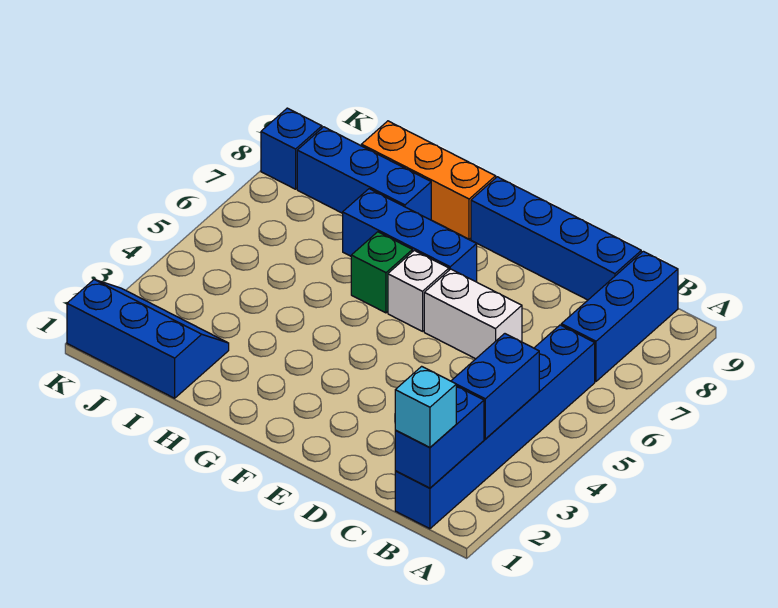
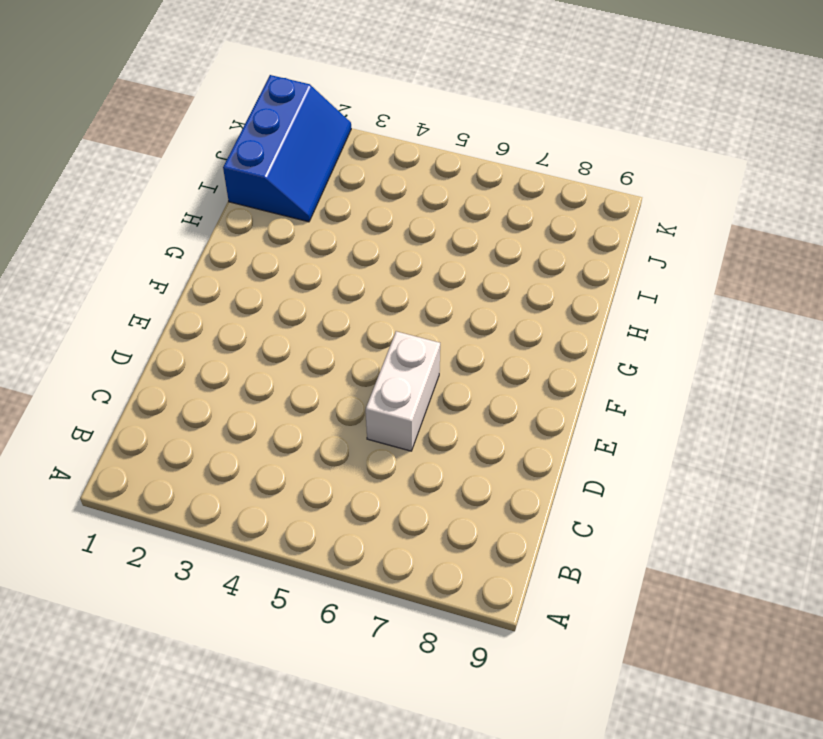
none -> blue 1x6 brick [395,325,595,529]
none -> blue 1x3 brick [561,251,678,381]
none -> blue 1x4 brick [471,177,641,300]

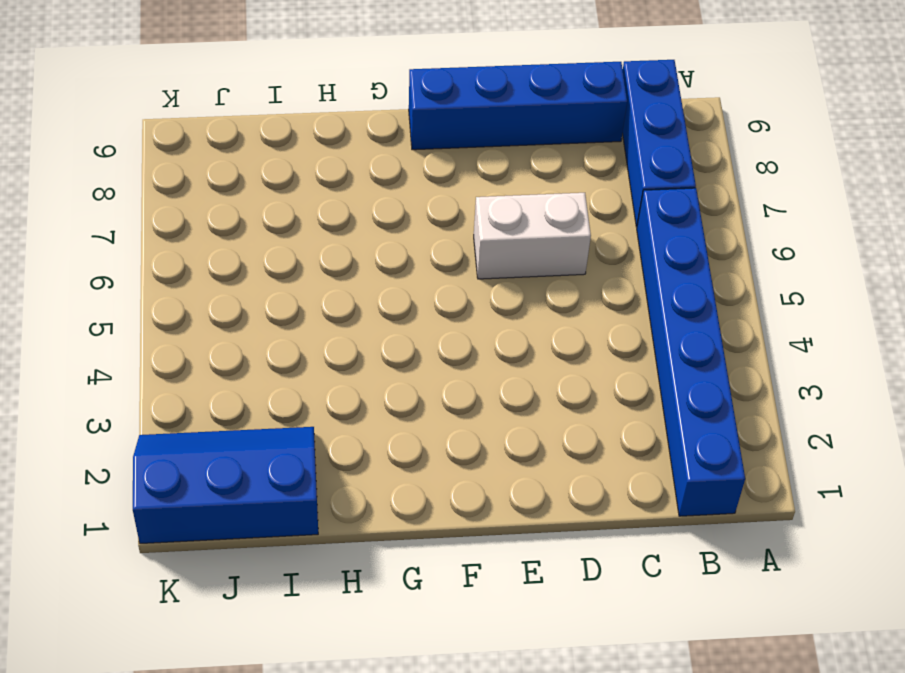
none -> white 1x1 brick [388,250,449,331]
none -> blue 1x3 brick [343,189,477,282]
none -> green 1x1 brick [351,232,412,313]

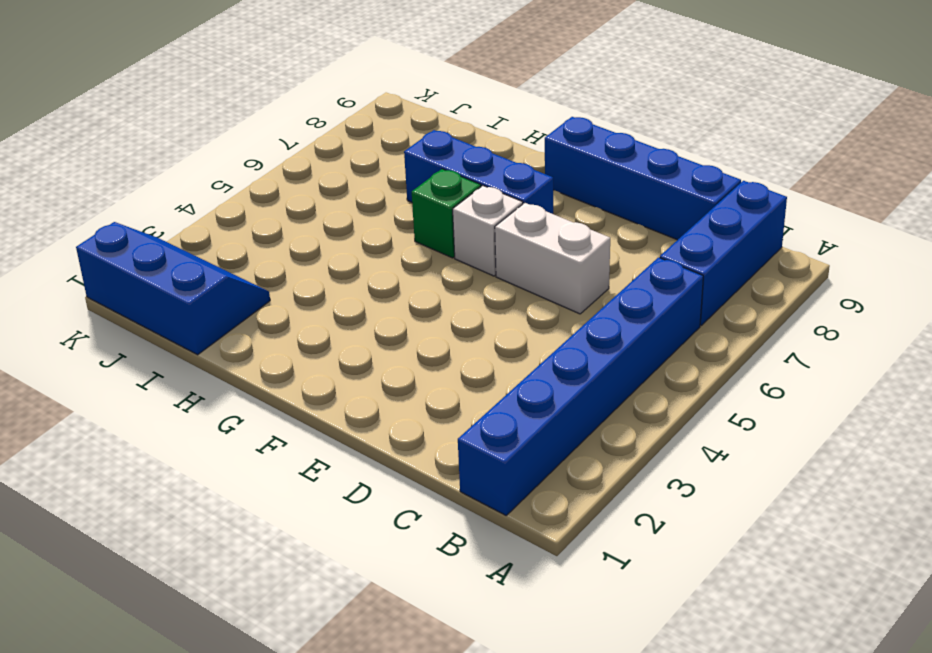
none -> orange 1x3 brick [361,121,496,239]
none -> blue 1x3 brick [297,127,431,220]
none -> blue 1x1 brick [261,108,322,189]

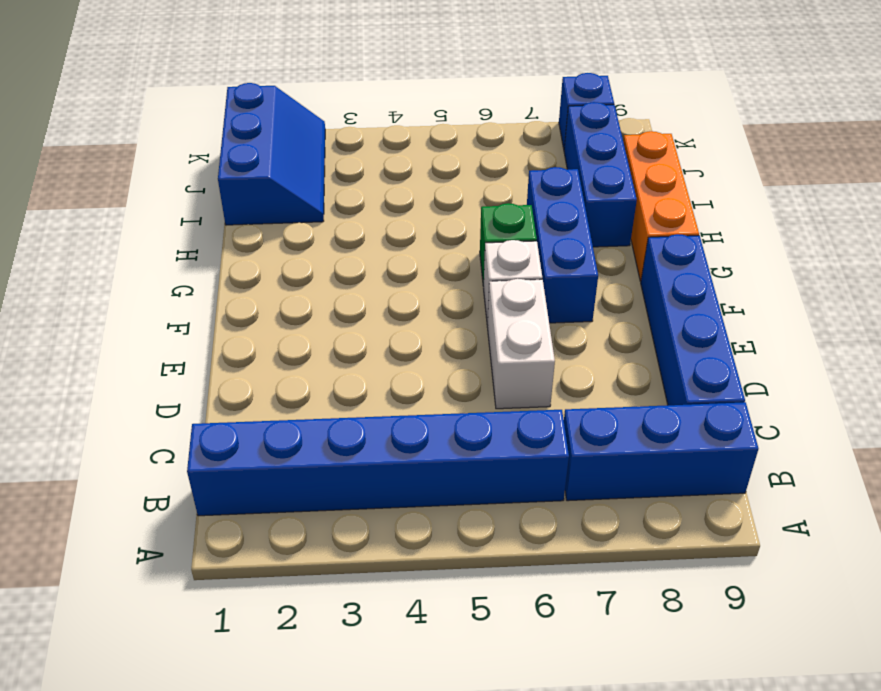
none -> blue 1x2 brick [395,386,484,488]
none -> blue 1x2 brick [451,334,539,439]
none -> cyan 1x1 brick [395,366,456,448]

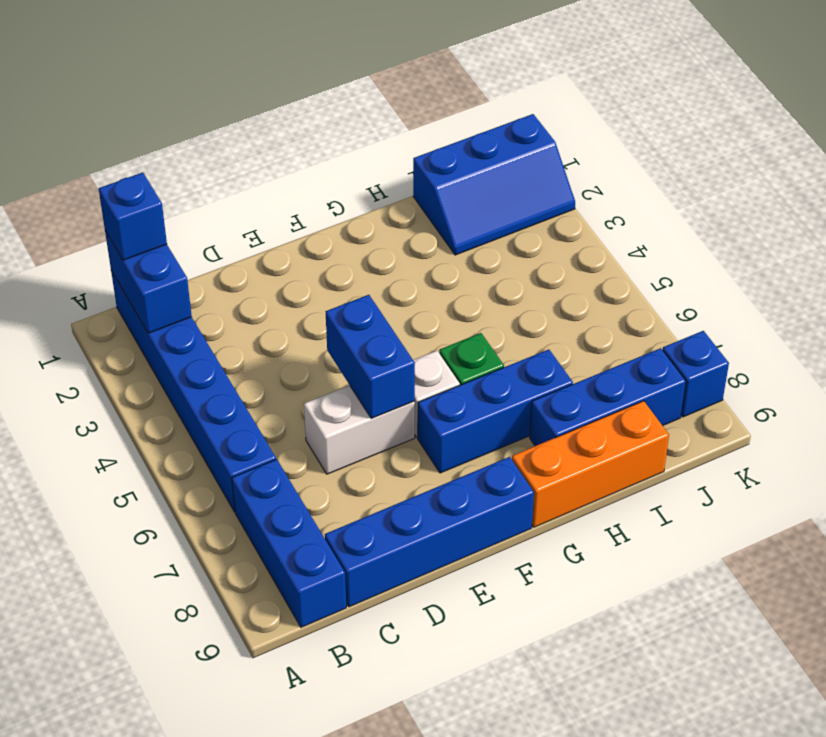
blue 1x1 brick [99,173,167,260] -> cyan 1x1 brick [395,366,456,448]
blue 1x2 brick [326,295,415,418] -> blue 1x2 brick moved to [451,334,539,439]

